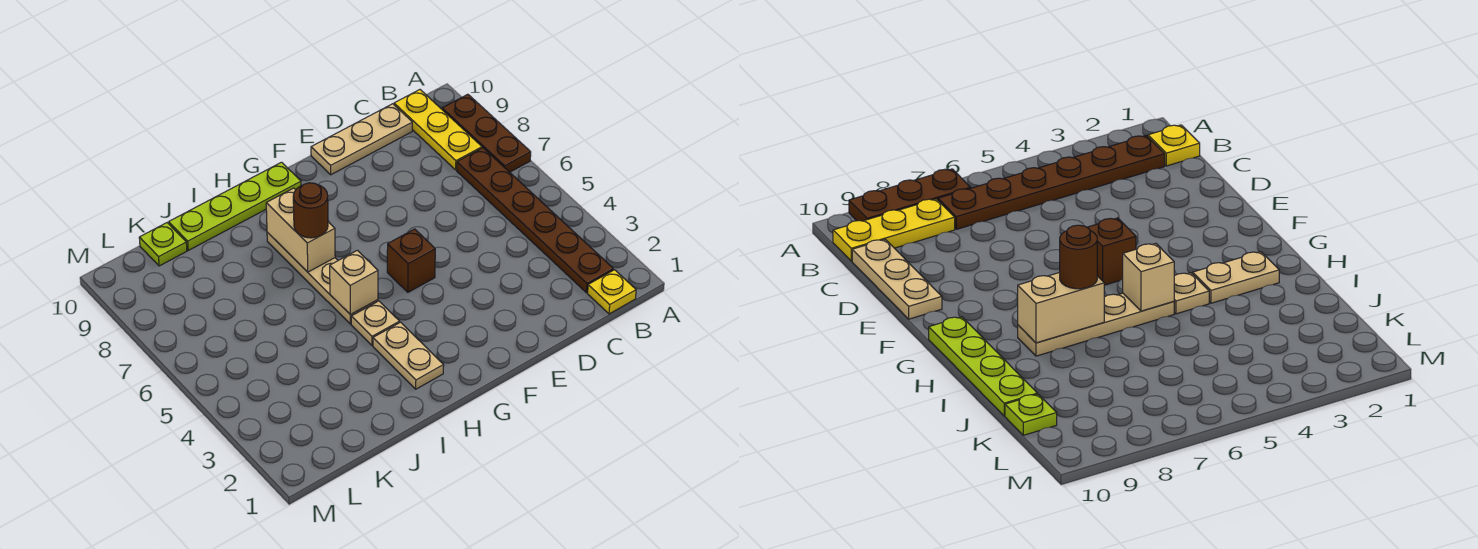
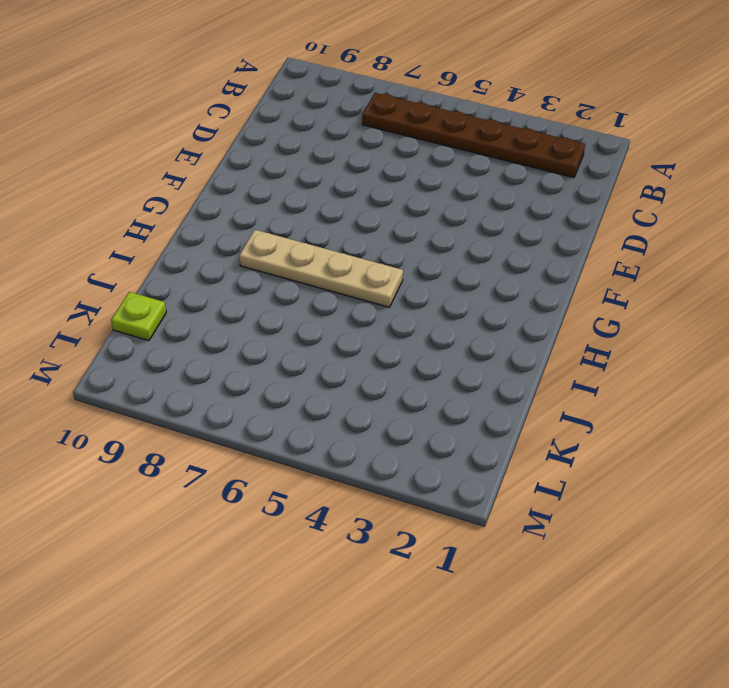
none -> brown 1x3 plate [442,94,531,172]
none -> yellow 1x1 plate [588,270,636,314]
none -> yellow 1x3 plate [394,90,482,170]

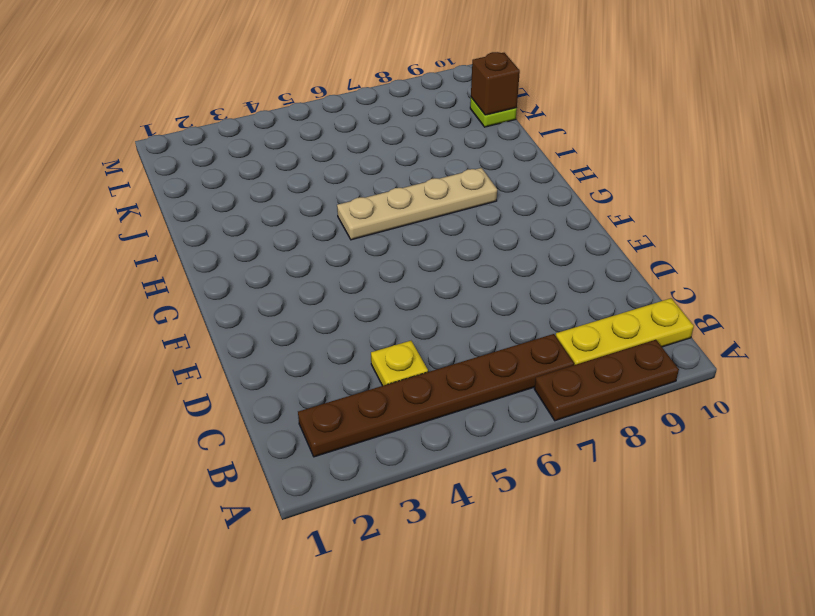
yellow 1x1 plate [371,341,428,386] -> yellow 1x1 plate moved to [588,270,636,314]
brown 1x1 brick [471,52,520,115] -> brown 1x1 brick moved to [387,229,435,292]
none -> tan 1x3 plate [311,104,412,175]
none -> lime 1x4 plate [169,162,301,250]
none -> tan 1x2 plate [373,322,444,389]

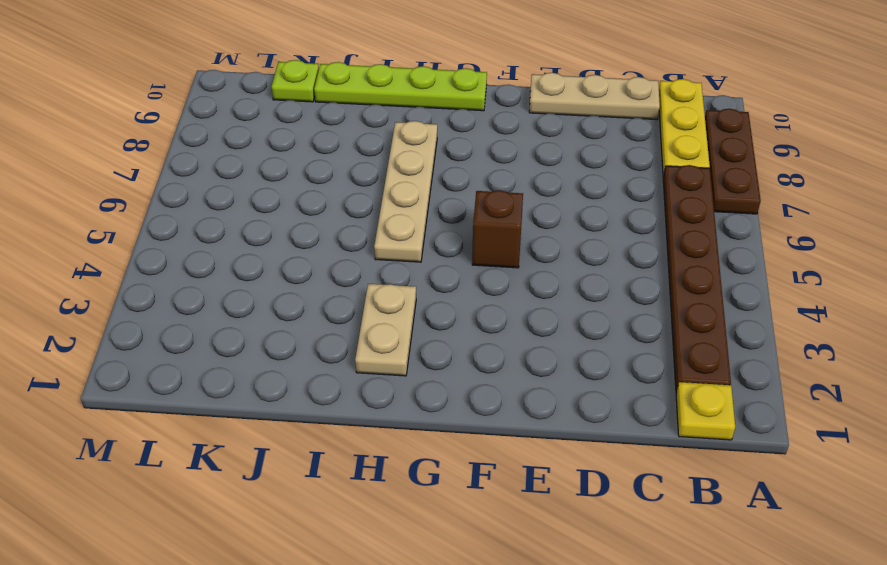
none -> tan 1x1 plate [351,301,400,346]
none -> tan 1x1 brick [330,250,378,315]
none -> tan 1x2 brick [266,188,335,272]

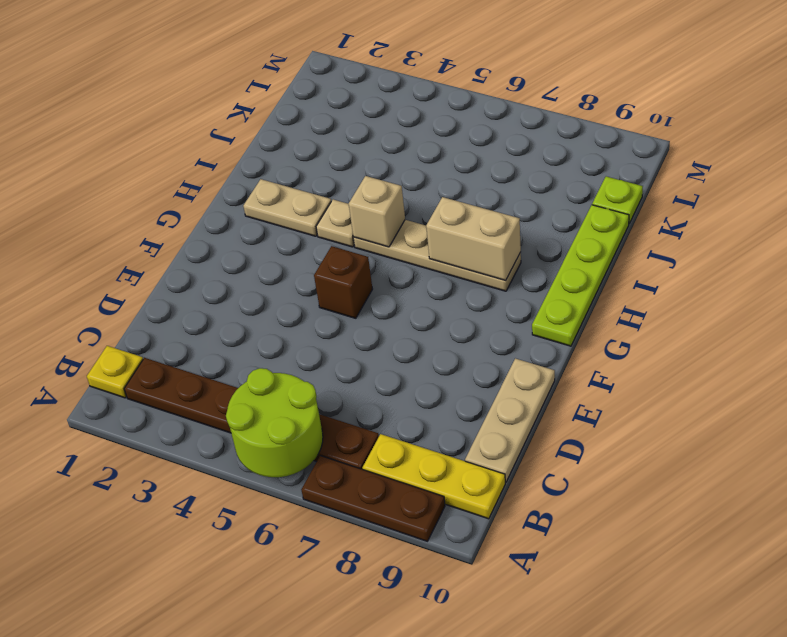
lime 2x2 round brick [226,368,323,477] -> none
none -> brown 1x1 round brick [293,183,328,238]

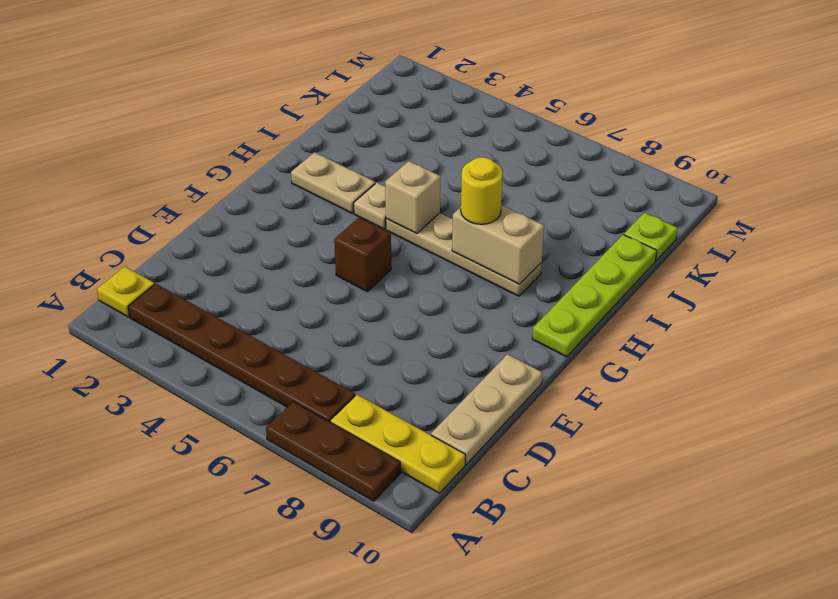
yellow 1x1 round brick [461,157,503,224] -> brown 1x1 round brick [293,183,328,238]

